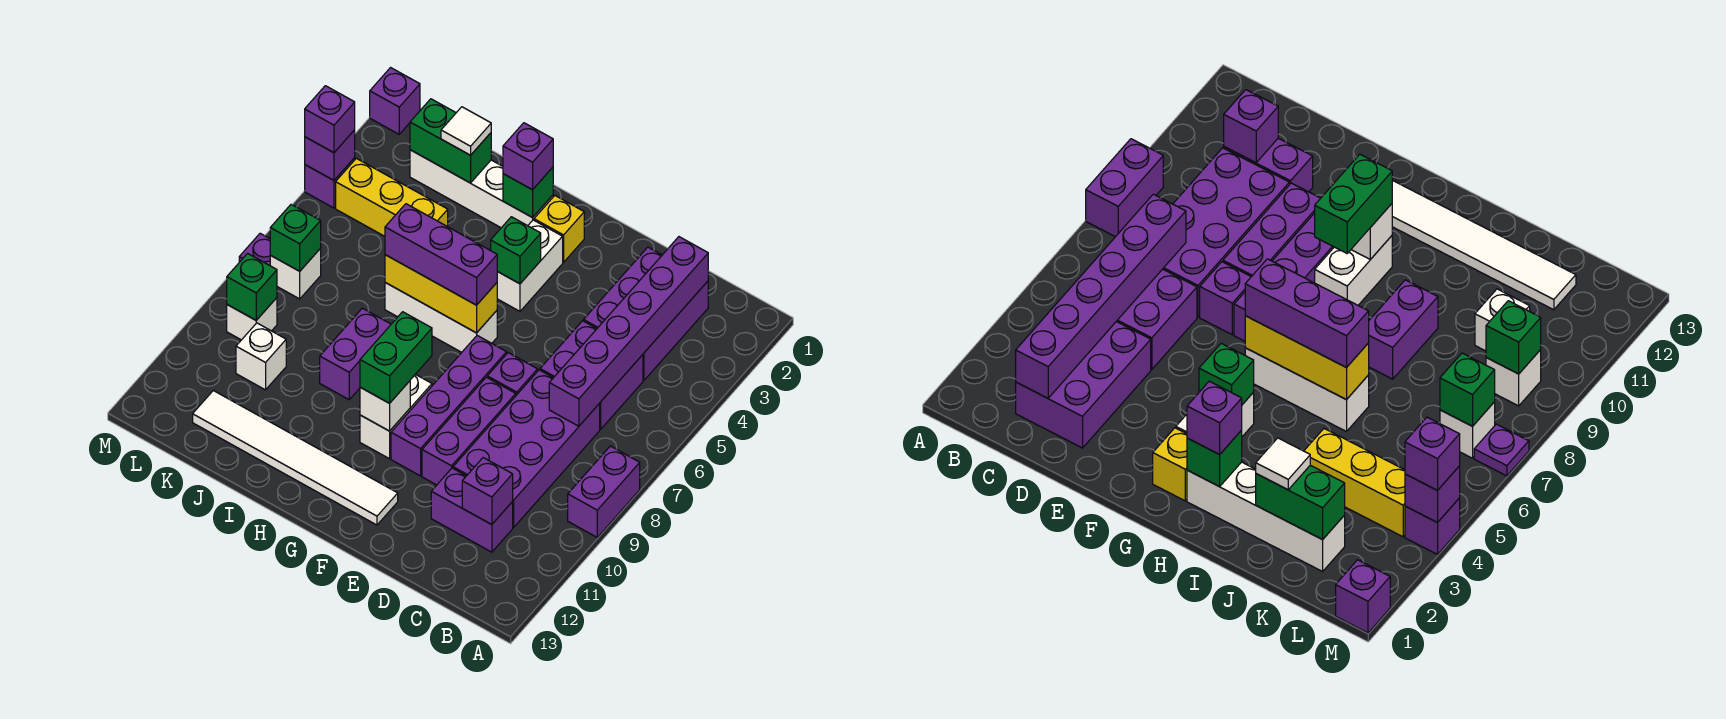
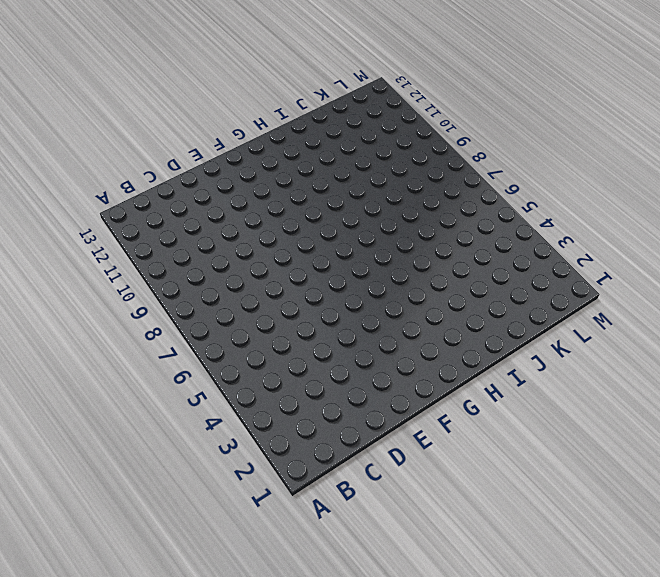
none -> purple 1x2 brick [568,446,640,537]
none -> purple 2x3 brick [584,247,708,380]
none -> purple 2x2 brick [540,321,643,429]
none -> purple 2x4 brick [453,370,600,528]

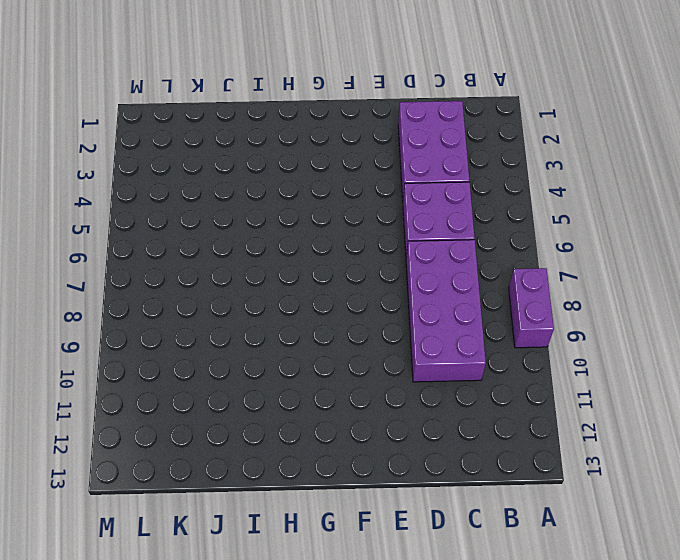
none -> purple 1x2 brick [431,468,513,552]
none -> purple 1x1 brick [487,353,538,395]
none -> purple 1x3 brick [422,377,516,485]
none -> purple 1x4 brick [391,336,507,476]

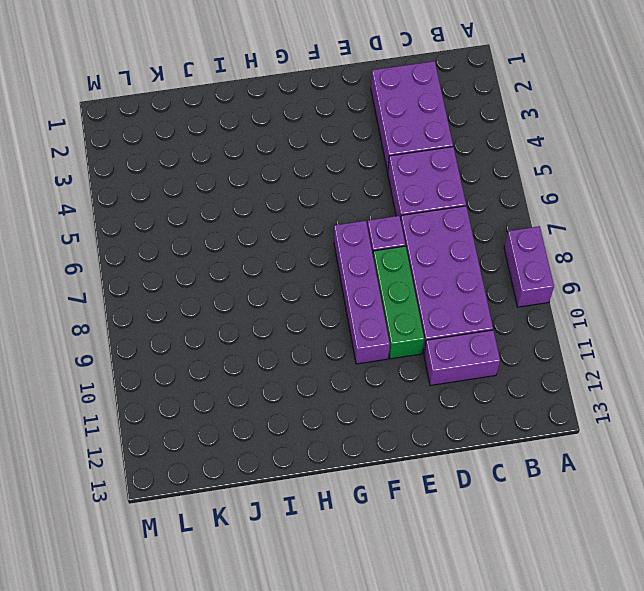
green 1x3 brick [373,246,424,359] -> purple 1x3 brick [422,377,516,485]
none -> white 1x6 tile [193,391,398,525]
none -> yellow 1x1 brick [534,196,584,262]
none -> white 1x2 brick [497,220,563,311]
none -> white 1x3 brick [385,283,497,352]

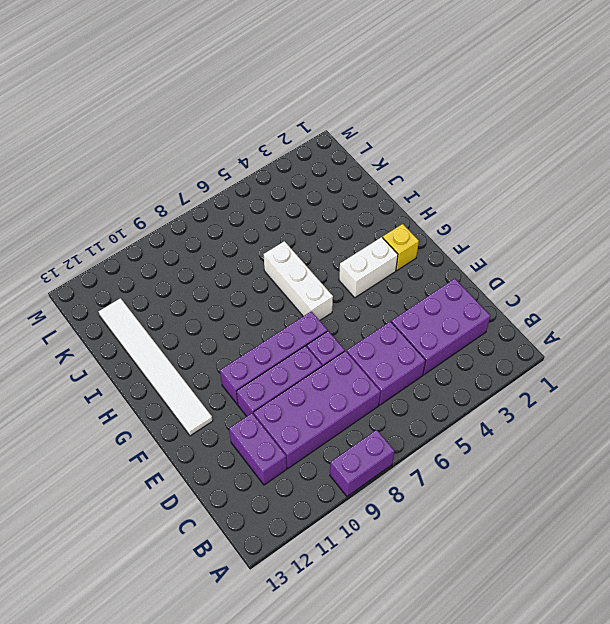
none -> white 1x2 brick [360,374,432,459]
none -> white 1x4 brick [410,150,553,228]
none -> purple 1x2 brick [320,308,391,400]
none -> yellow 1x3 brick [336,158,448,236]

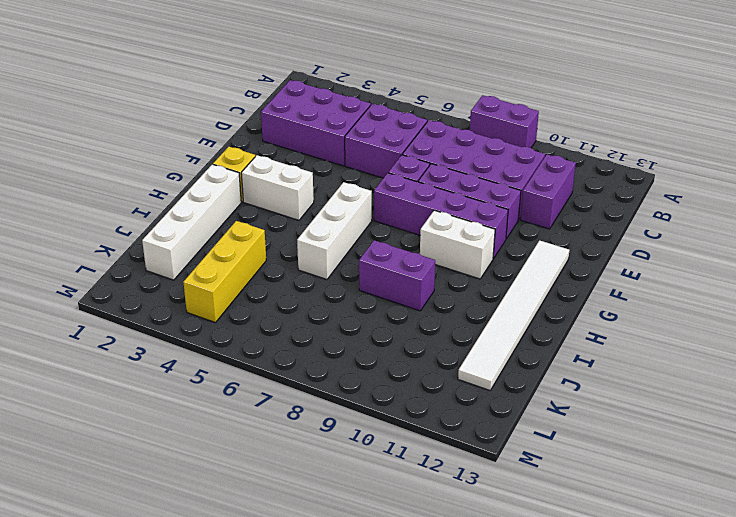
none -> white 1x1 brick [236,323,286,390]
none -> white 1x1 brick [270,249,321,299]
none -> white 1x1 brick [227,298,277,340]
none -> purple 1x1 brick [370,68,420,134]

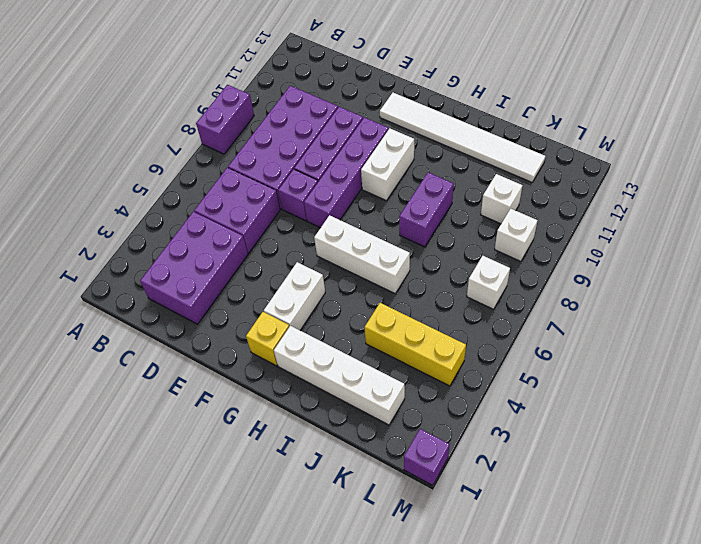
none -> purple 1x2 brick [431,468,513,552]
none -> purple 1x1 brick [305,158,355,208]
none -> purple 1x1 plate [239,233,270,265]
none -> purple 1x6 brick [549,237,708,426]

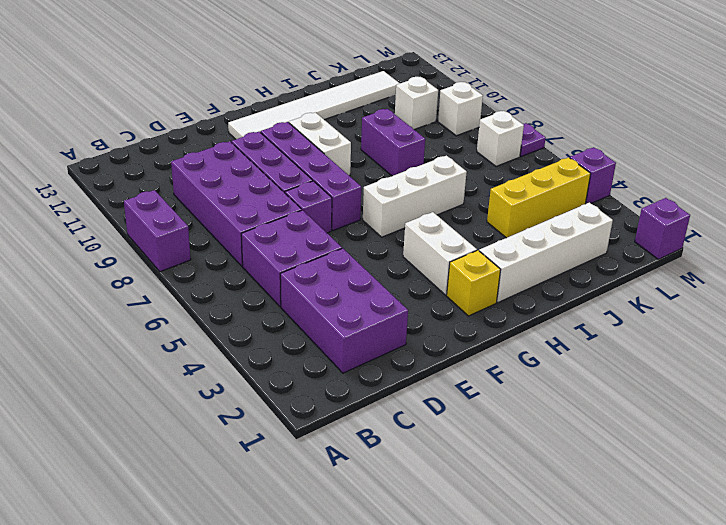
none -> purple 1x2 brick [431,468,513,552]
none -> purple 1x6 brick [549,237,708,426]
none -> purple 1x1 brick [462,458,513,525]
none -> green 1x1 brick [491,217,541,284]

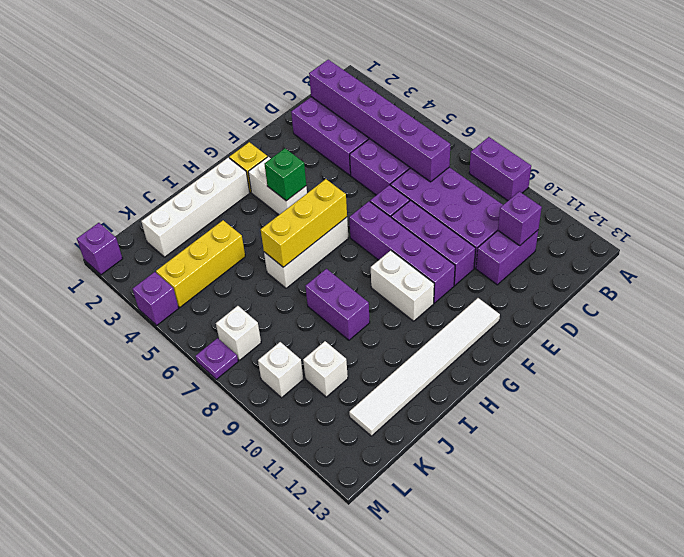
none -> white 1x1 brick [360,381,410,431]
none -> green 1x1 brick [503,167,553,218]
none -> green 1x2 brick [410,99,491,183]
none -> green 1x1 brick [270,204,321,271]

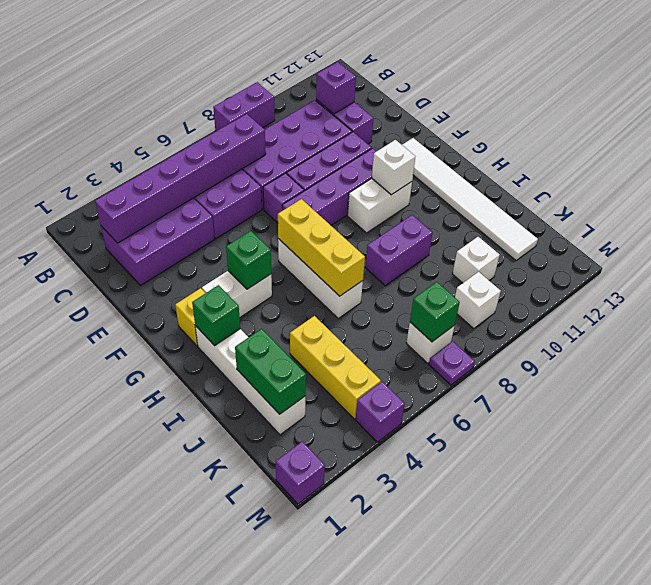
none -> green 1x1 brick [227,253,277,320]
none -> purple 1x1 brick [305,130,355,180]
none -> purple 1x3 brick [385,204,497,305]
none -> green 1x2 brick [360,312,432,403]

